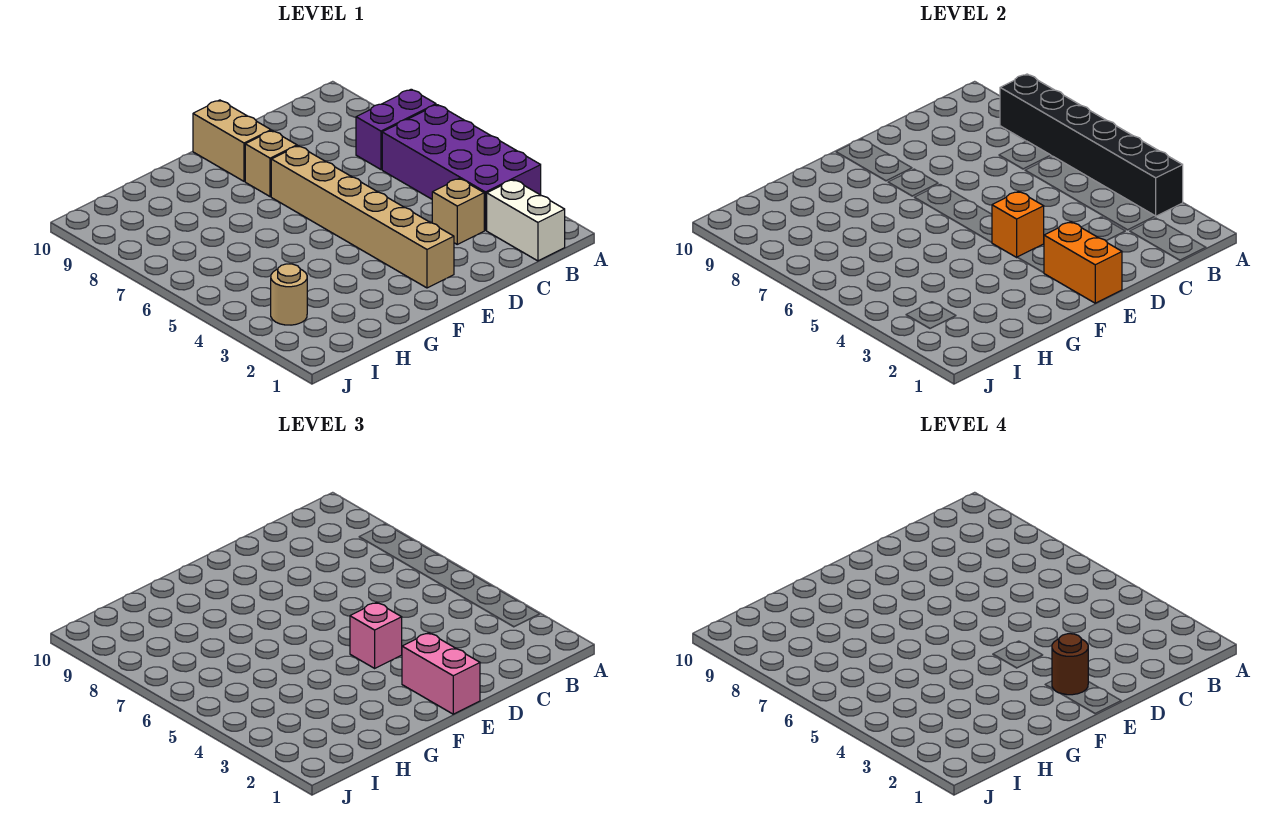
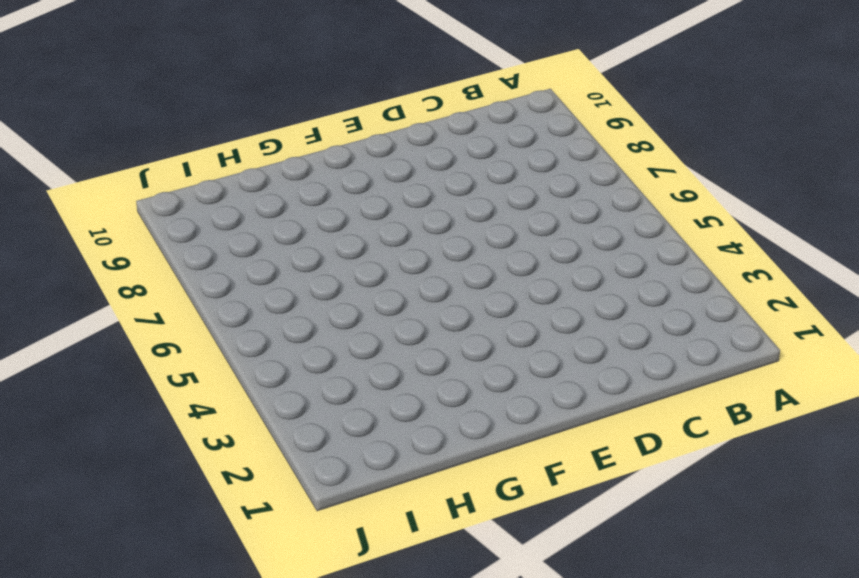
none -> purple 2x4 brick [382,105,541,230]
none -> purple 1x2 brick [356,89,436,169]
none -> white 1x2 brick [487,180,565,261]

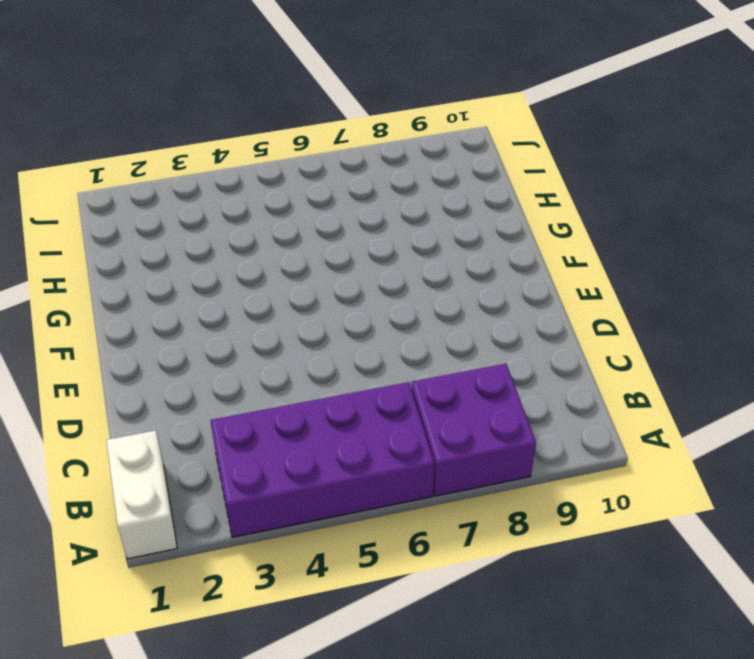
white 1x2 brick [106,430,177,559] -> white 1x2 brick turned to [487,180,565,261]
purple 2x2 brick [411,364,536,496] -> purple 1x2 brick [356,89,436,169]
none -> tan 1x1 brick [432,178,484,244]
none -> tan 1x6 brick [271,146,454,288]
none -> tan 1x1 brick [245,131,297,197]

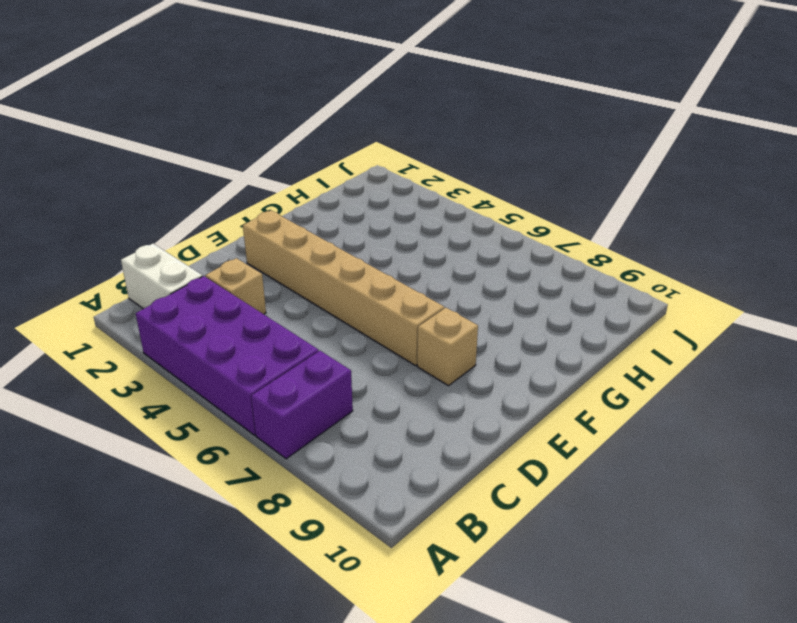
none -> tan 1x2 brick [193,100,271,181]
none -> tan 1x1 round brick [271,264,307,325]
none -> black 1x6 brick [1000,74,1183,216]

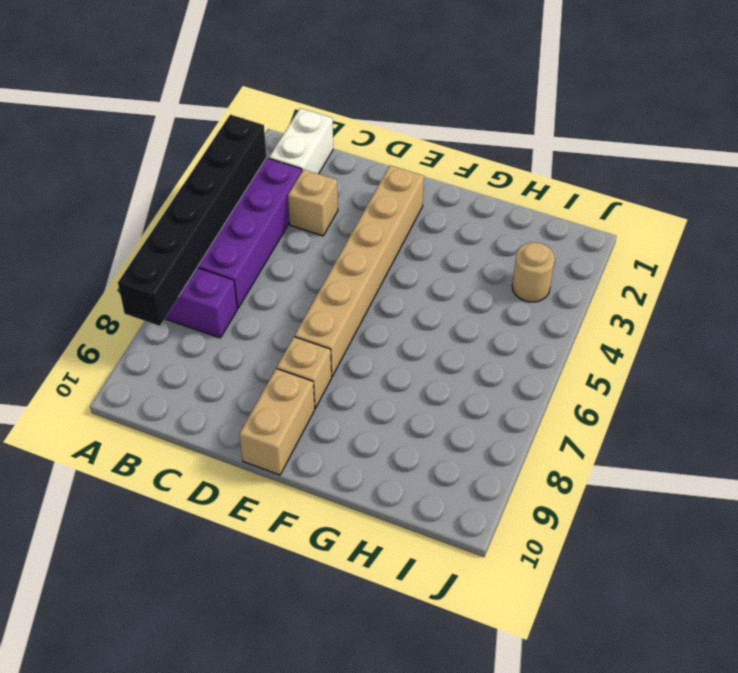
none -> orange 1x2 brick [1044,222,1122,303]
none -> orange 1x1 brick [992,191,1044,257]
none -> pink 1x2 brick [402,633,480,714]

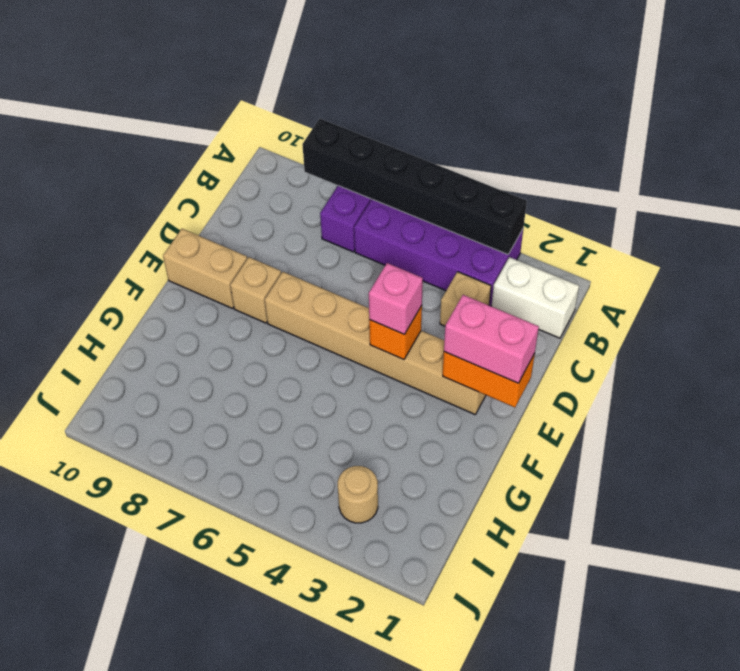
none -> brown 1x1 round brick [1052,634,1088,695]

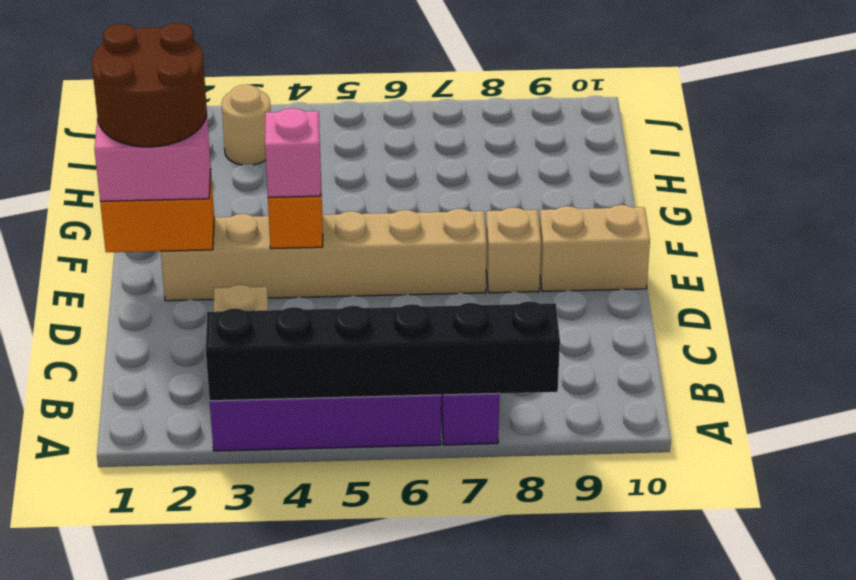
brown 2x2 round brick [92,23,207,147] -> brown 1x1 round brick [1052,634,1088,695]
none -> white 1x2 brick [487,180,565,261]

